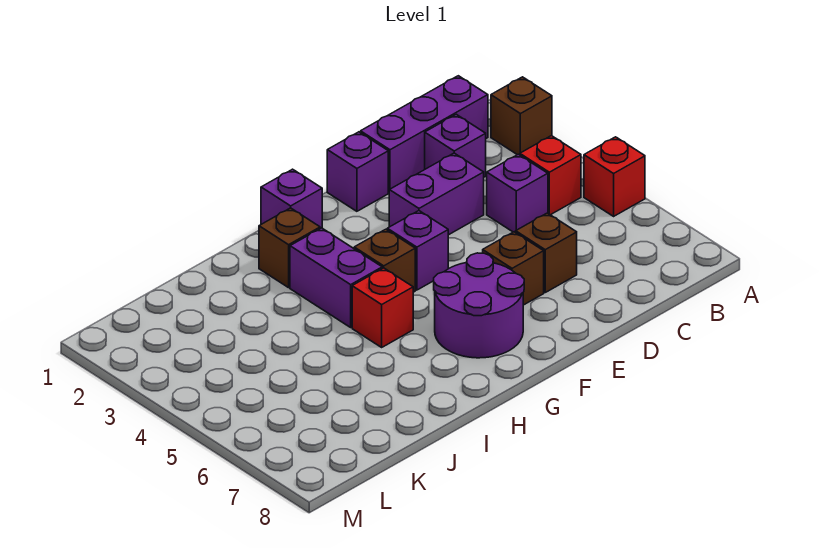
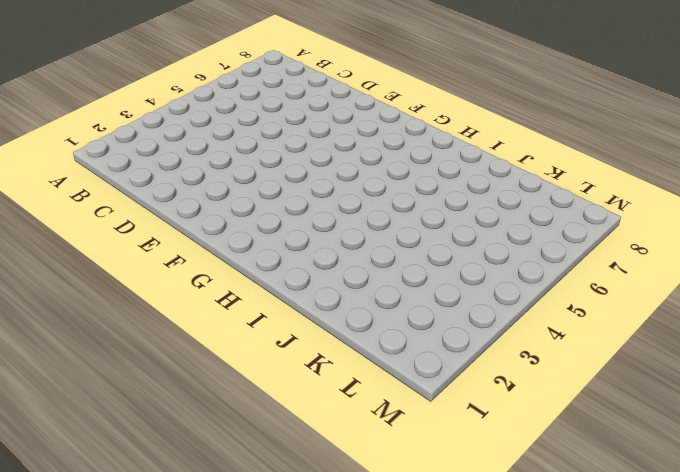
none -> brown 1x1 brick [491,77,552,155]
none -> red 1x1 brick [584,137,645,216]
none -> purple 1x3 brick [361,76,488,192]

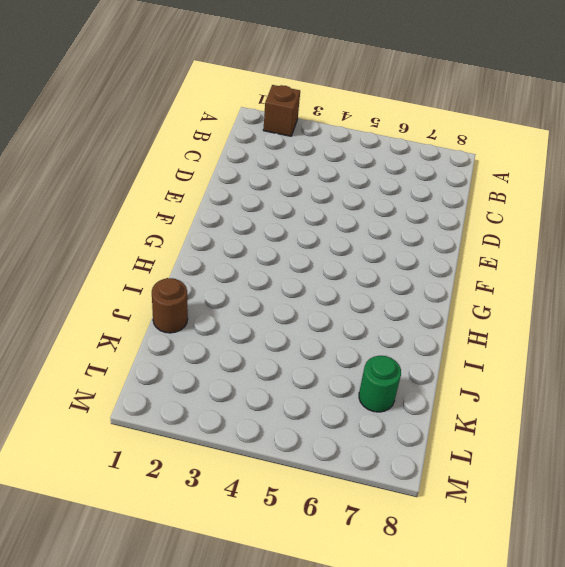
brown 1x1 round brick [152,278,188,333] -> none
green 1x1 round brick [359,356,401,412] -> none
none -> red 1x1 brick [584,137,645,216]
none -> purple 1x3 brick [361,76,488,192]
none -> red 1x1 brick [520,136,581,215]

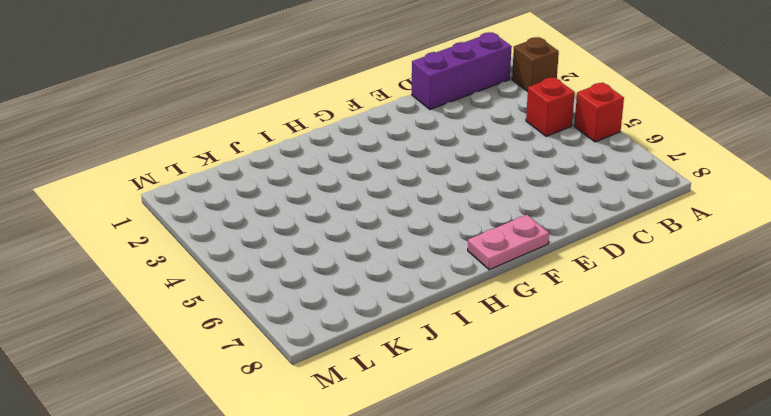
pink 1x2 plate [468,215,549,270] -> none
none -> purple 1x1 brick [425,114,486,177]
none -> purple 1x1 brick [487,154,548,232]
none -> purple 1x2 brick [389,153,484,235]

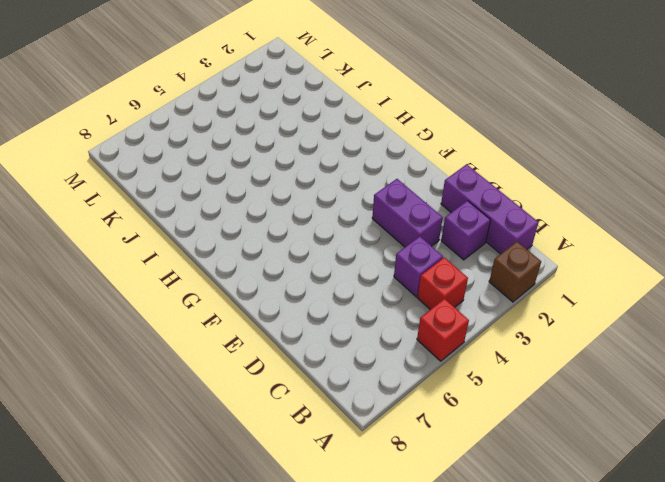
none -> brown 1x1 brick [516,213,577,292]
none -> purple 1x1 brick [327,132,388,211]
none -> brown 1x1 brick [483,232,544,305]

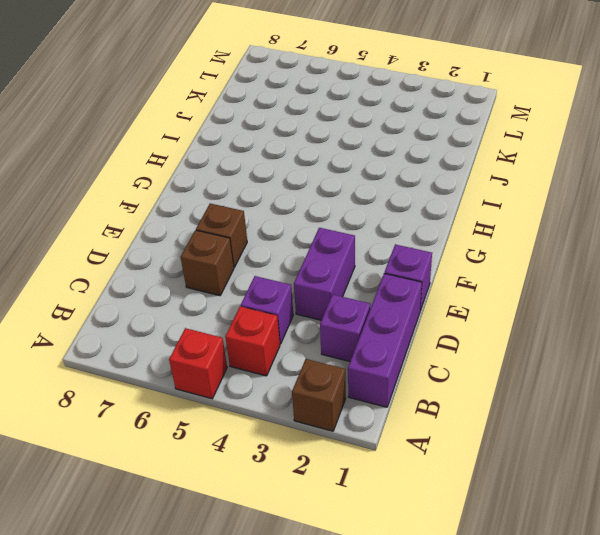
none -> purple 1x1 brick [387,211,448,290]
none -> purple 2x2 round brick [434,253,524,358]
none -> purple 1x1 brick [261,169,322,229]

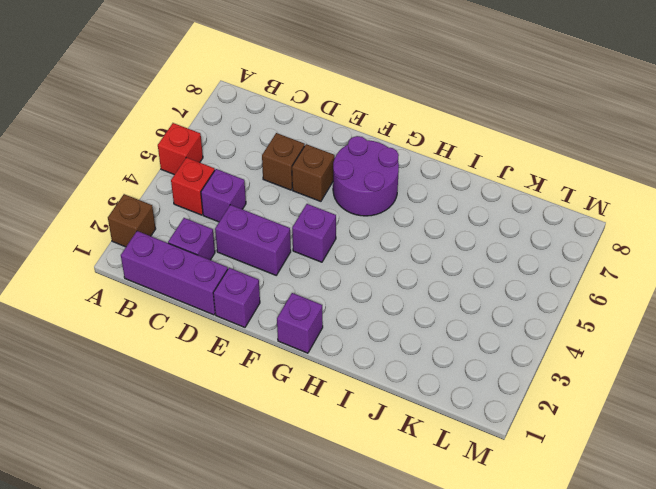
none -> brown 1x1 brick [354,229,415,292]
none -> brown 1x1 brick [259,208,320,288]
none -> purple 1x2 brick [290,228,382,327]

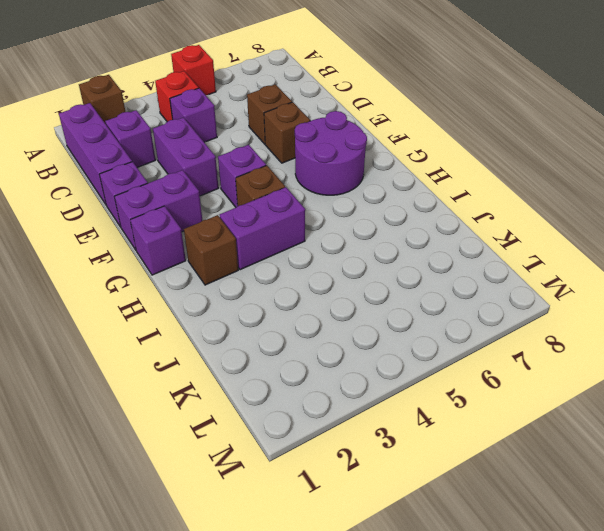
purple 1x2 brick [114,170,203,250] -> none
none -> red 1x1 brick [352,268,413,347]

